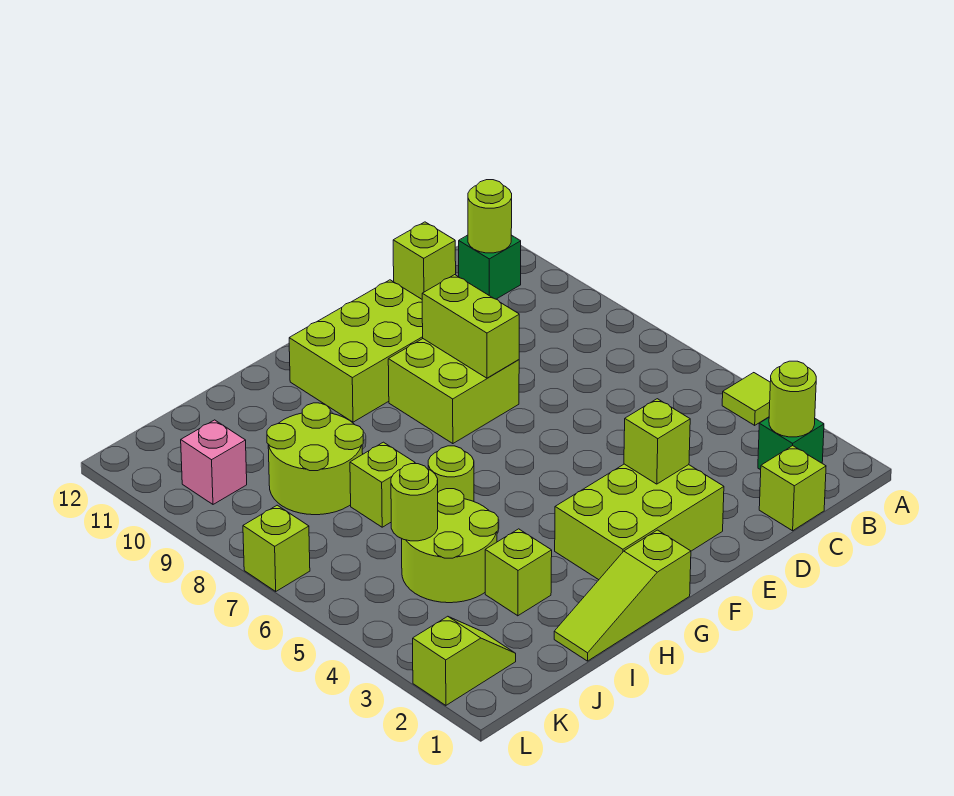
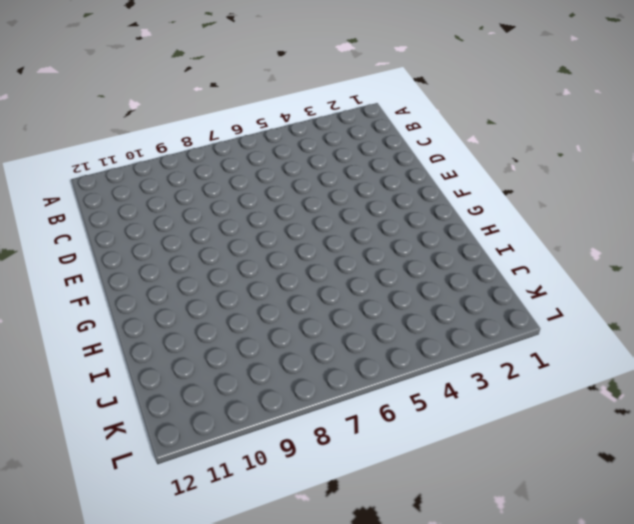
none -> lime 1x1 tile [722,373,770,425]
none -> green 1x1 brick [758,418,824,470]
none -> green 1x1 brick [459,235,521,299]

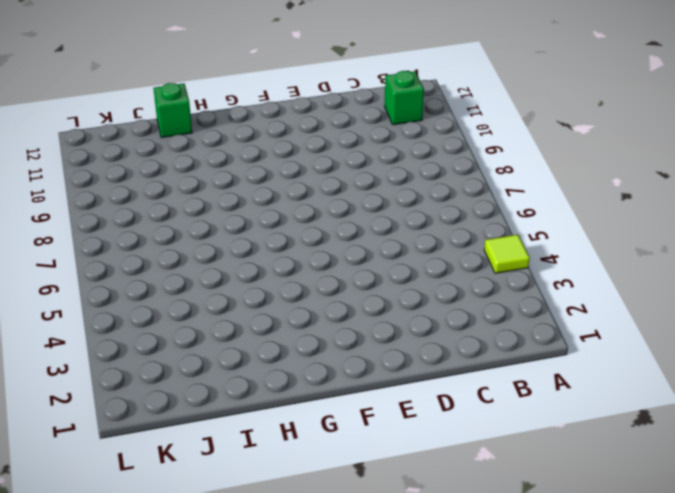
green 1x1 brick [153,83,192,138] -> green 1x1 brick moved to [758,418,824,470]
none -> lime 1x1 brick [759,446,826,531]
none -> lime 1x1 brick [393,222,456,299]
none -> lime 2x3 brick [555,464,724,580]

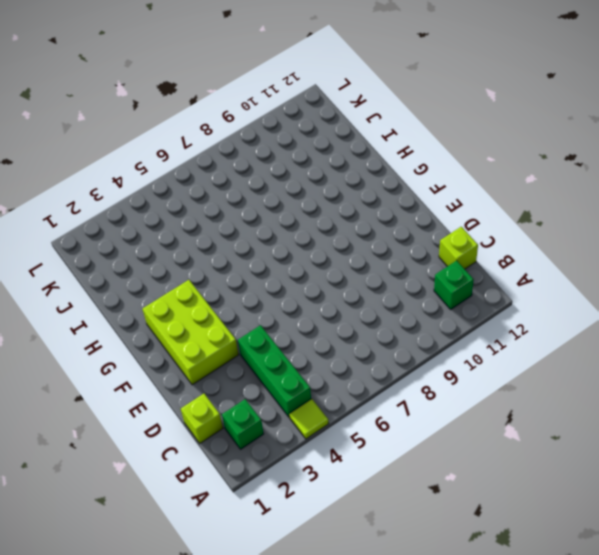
green 1x3 brick [238,325,311,417] -> none
none -> lime 2x2 brick [388,339,519,444]
none -> lime 2x3 brick [289,280,423,422]
none -> lime 1x3 slope [554,530,691,661]

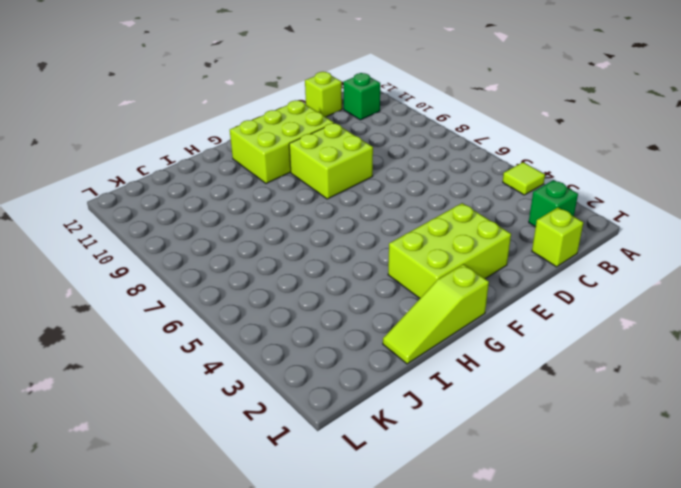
none -> lime 1x1 round brick [428,446,474,502]
none -> lime 1x1 brick [485,529,552,616]
none -> lime 2x2 round brick [402,489,498,603]

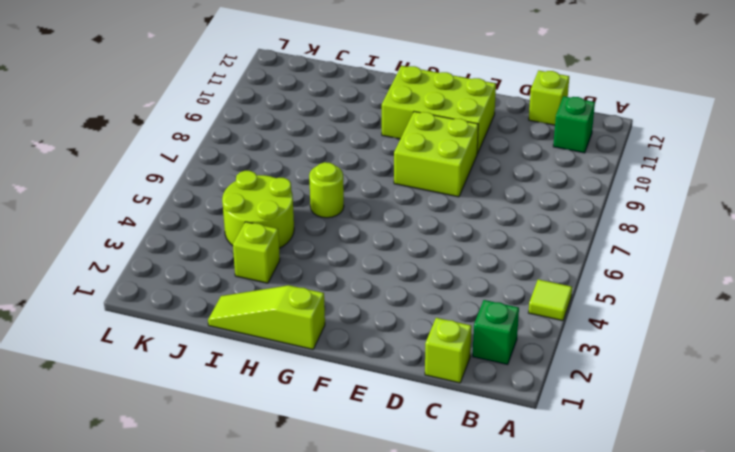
none -> lime 2x3 brick [555,464,724,580]
none -> lime 1x1 brick [350,442,415,527]
none -> lime 2x2 round brick [267,403,363,515]

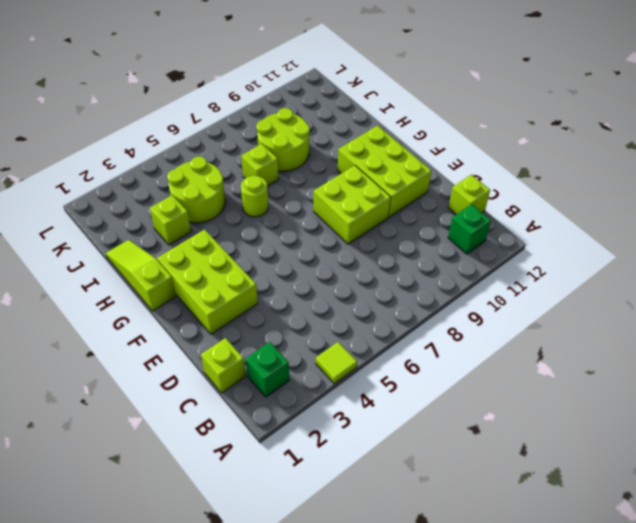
none -> lime 1x2 slope [413,616,516,705]
none -> pink 1x1 brick [181,420,247,504]
none -> lime 1x1 brick [243,505,310,591]

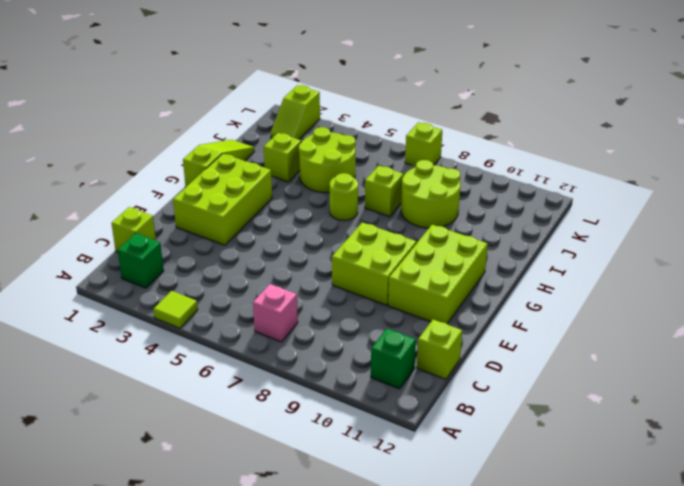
pink 1x1 brick [253,284,298,342] -> pink 1x1 brick moved to [181,420,247,504]
none -> lime 1x1 round brick [769,361,816,437]
none -> lime 1x1 round brick [468,180,512,253]
none -> lime 1x1 brick [624,399,690,484]

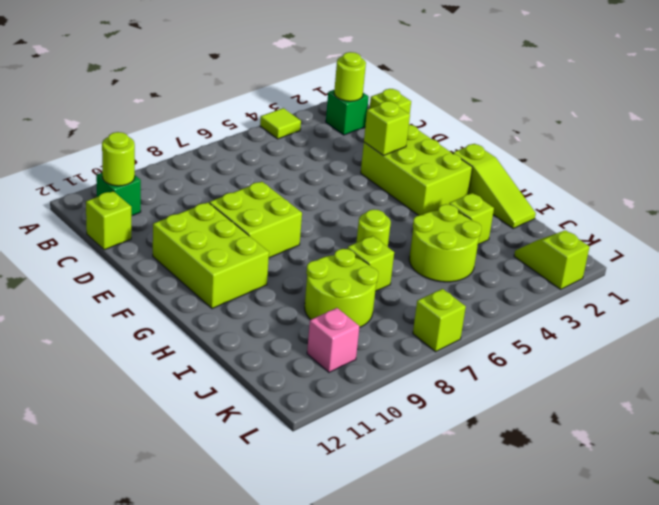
none -> lime 1x2 brick [422,275,519,378]
none -> lime 1x1 round brick [391,464,438,541]

